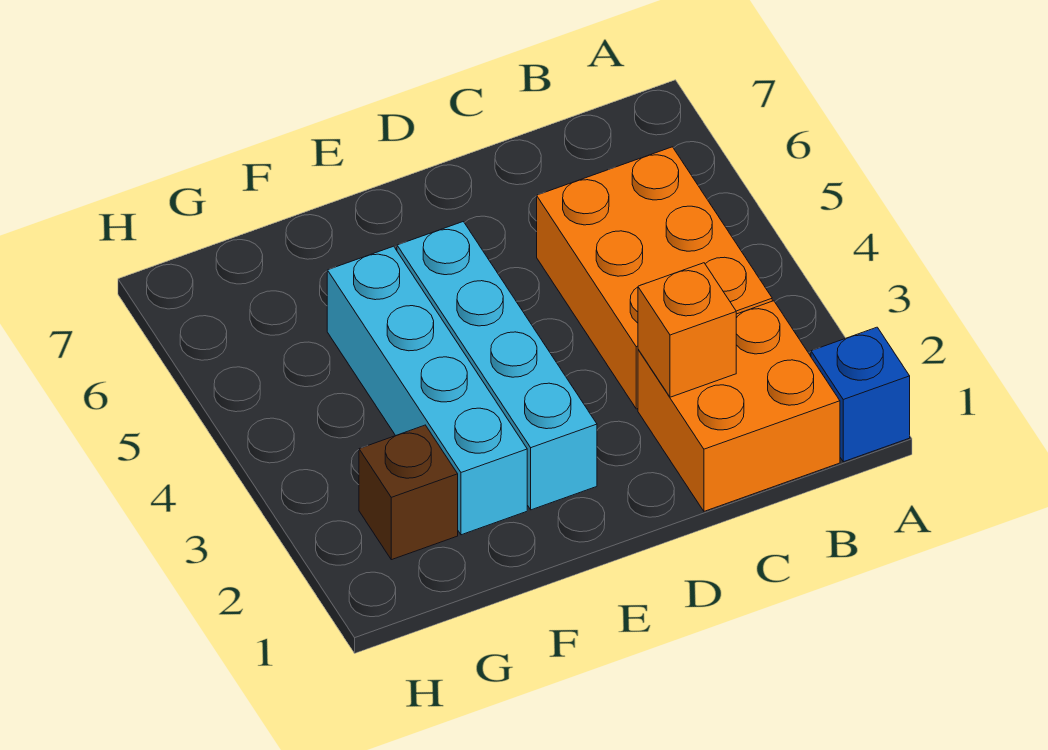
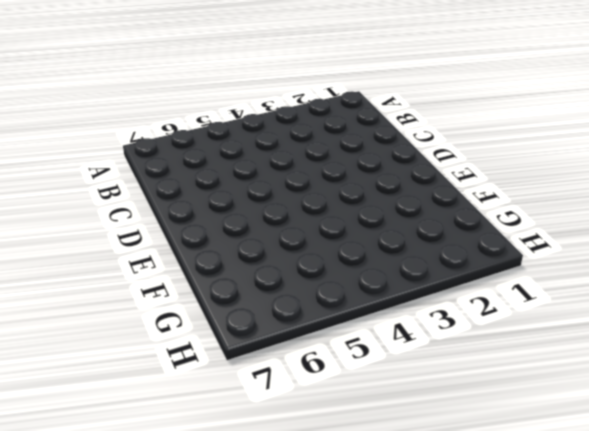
none -> blue 1x1 brick [811,327,910,462]
none -> orange 2x2 brick [638,301,840,511]

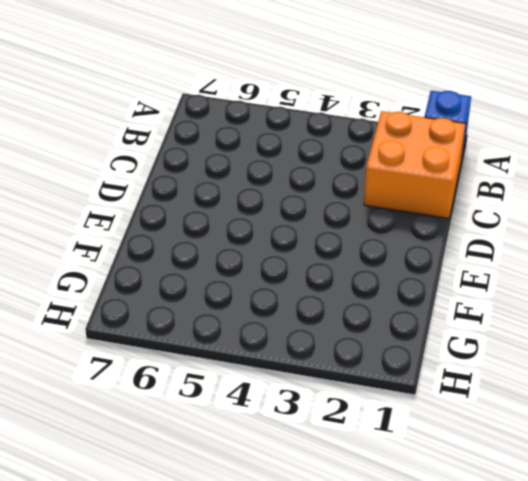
none -> orange 2x3 brick [537,147,772,409]
none -> cyan 1x4 brick [397,222,597,510]

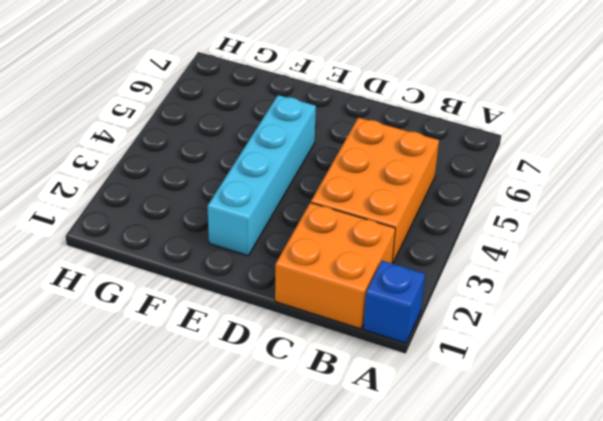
none -> cyan 1x4 brick [327,246,527,535]
none -> brown 1x1 brick [359,425,458,560]

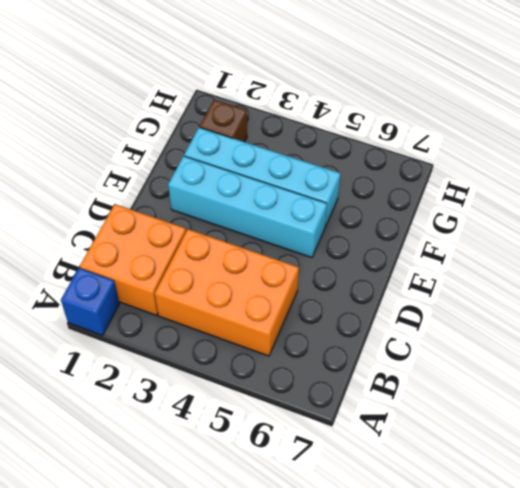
none -> orange 1x1 brick [638,263,736,397]

